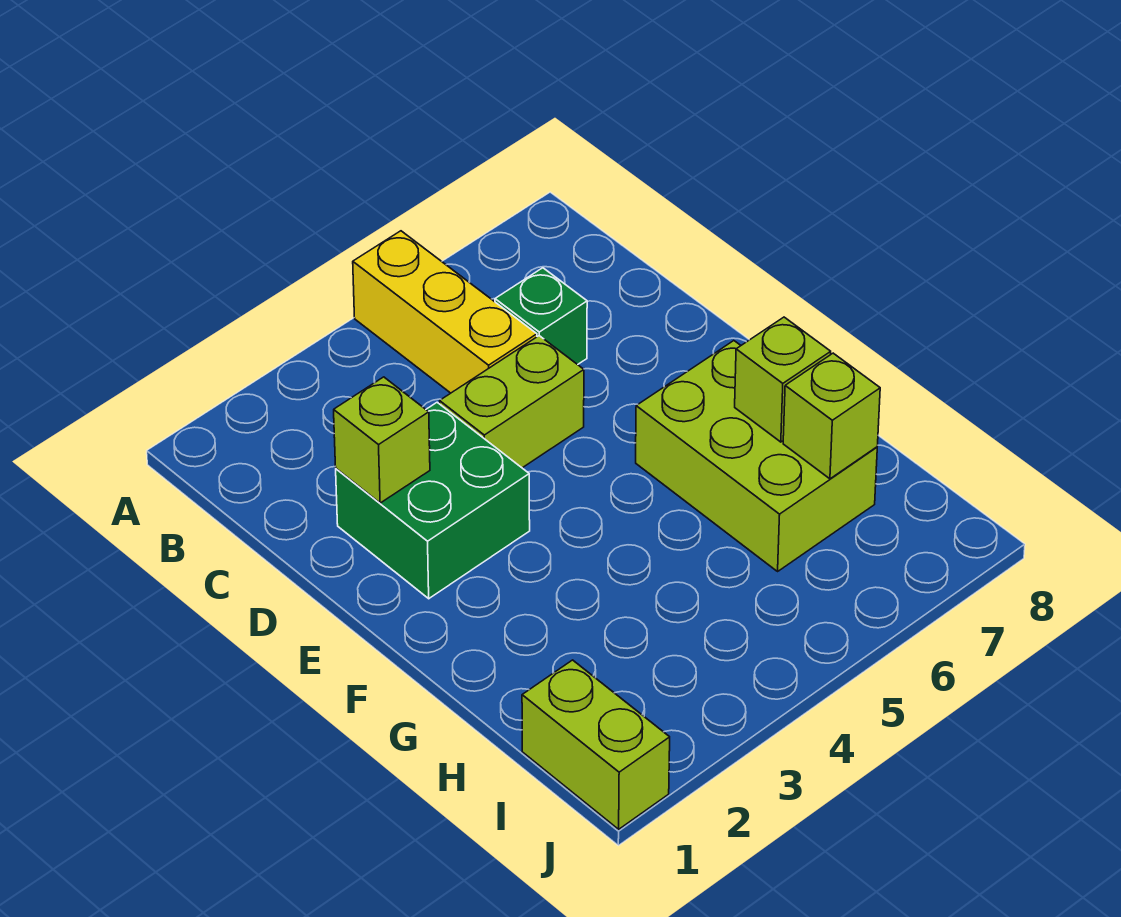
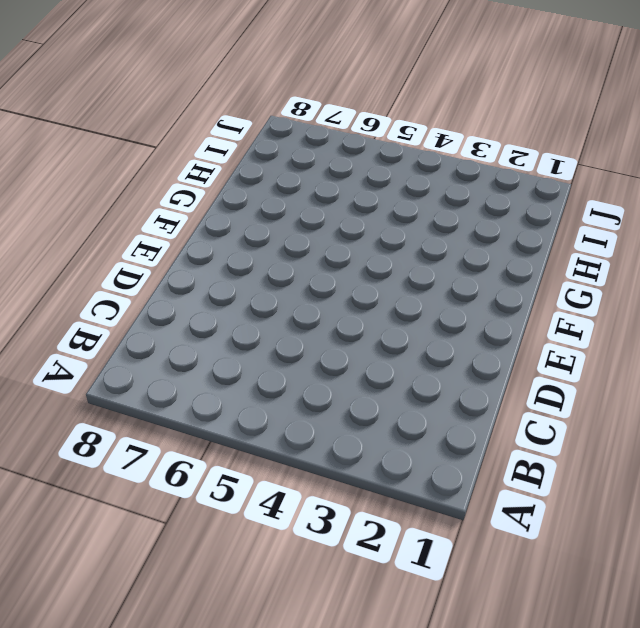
none -> yellow 1x3 brick [353,231,537,393]
none -> green 1x1 brick [495,268,587,365]

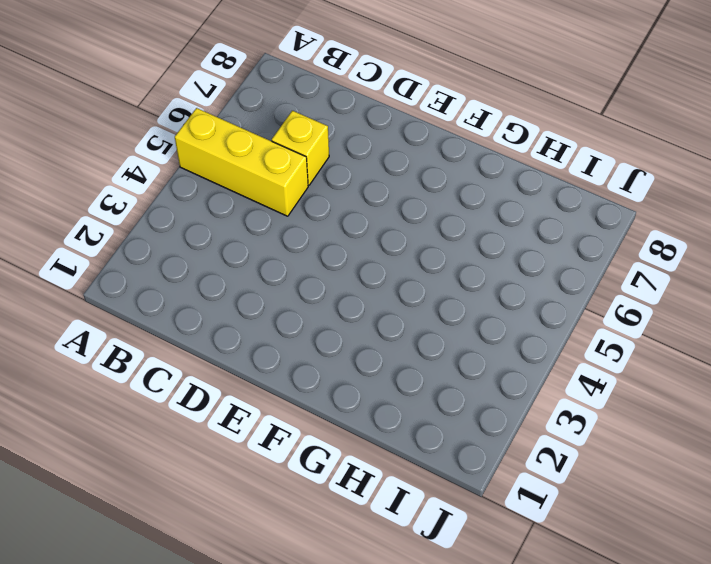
yellow 1x1 brick [272,111,329,185] -> green 1x1 brick [495,268,587,365]
none -> green 2x2 brick [336,402,530,599]
none -> lime 1x2 brick [440,336,584,468]

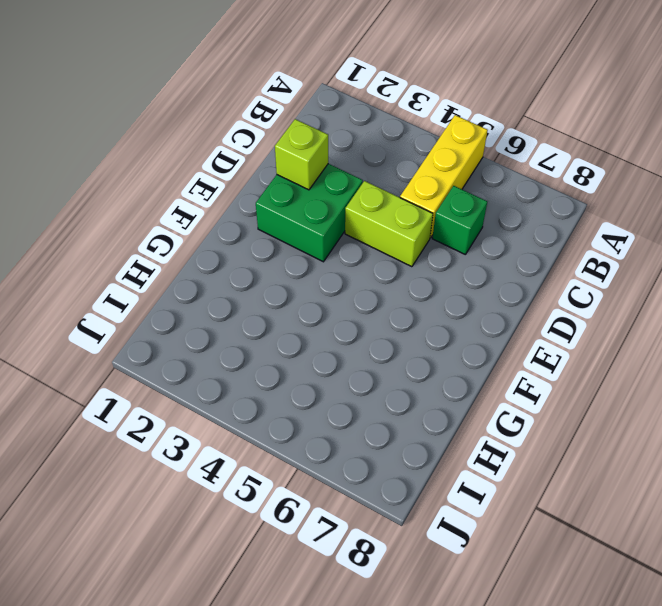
none -> lime 2x3 brick [636,341,877,571]
none -> lime 1x2 brick [522,660,670,829]

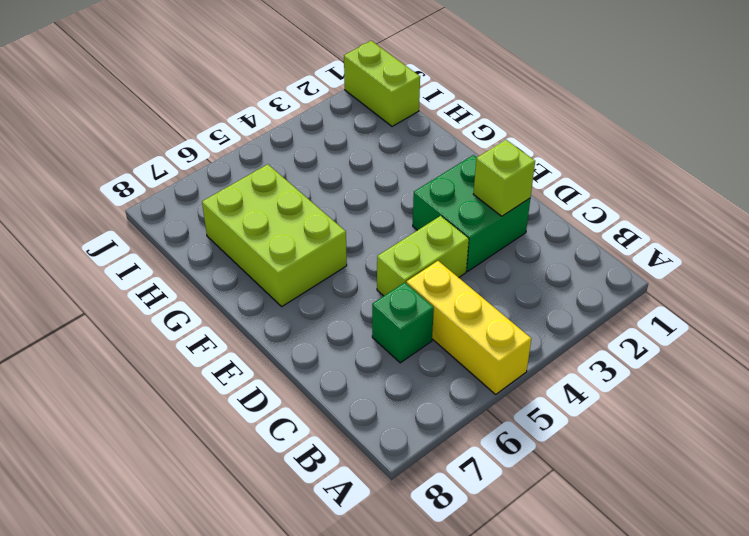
none -> lime 1x1 brick [735,317,831,442]
none -> lime 1x1 brick [783,353,880,479]

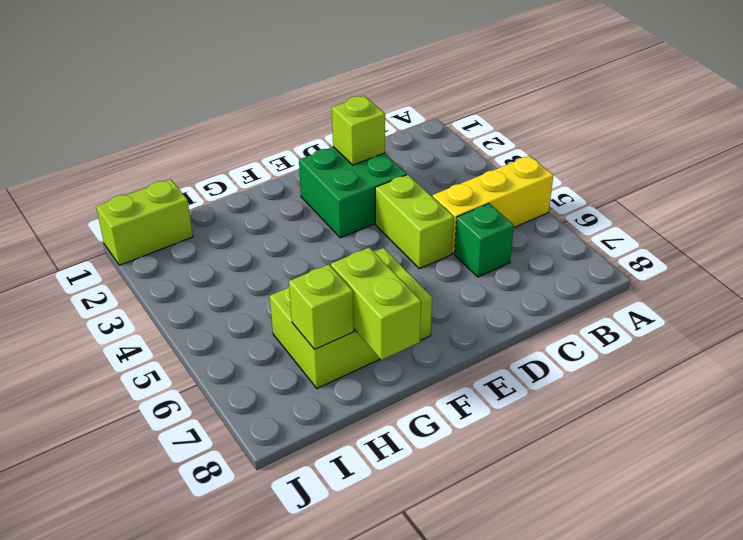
lime 1x2 brick [331,247,421,360] -> lime 1x1 brick [735,317,831,442]

